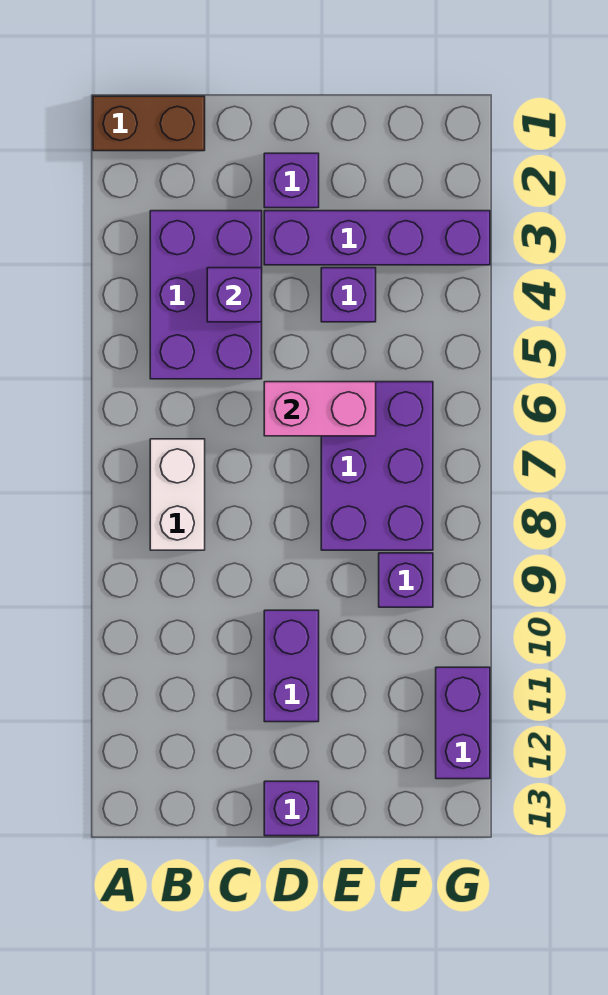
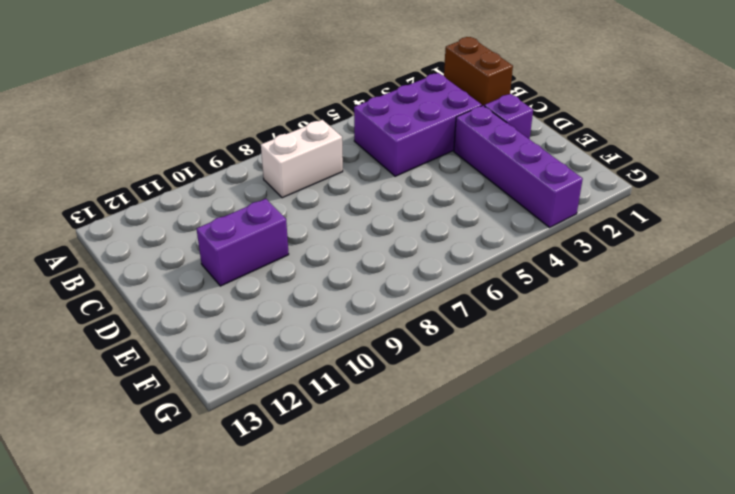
none -> purple 1x1 brick [264,781,319,836]
none -> purple 1x1 brick [321,268,376,322]
none -> purple 2x3 brick [321,382,433,550]

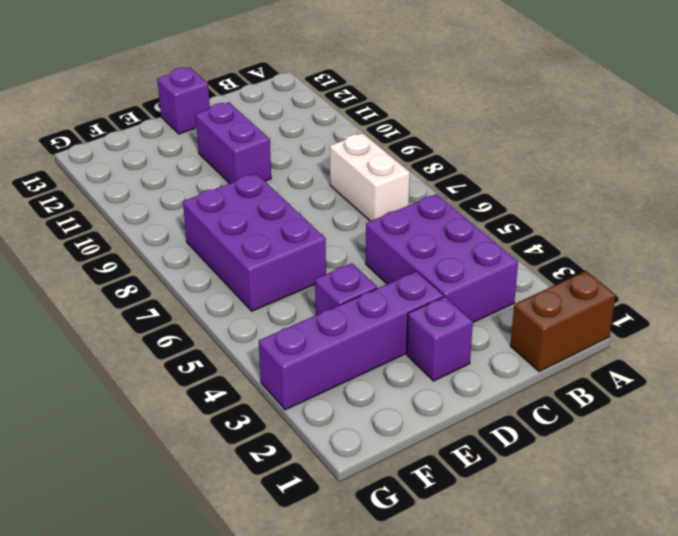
none -> purple 1x1 brick [379,553,433,607]
none -> purple 1x2 brick [436,667,490,779]
none -> purple 1x1 brick [207,268,262,322]

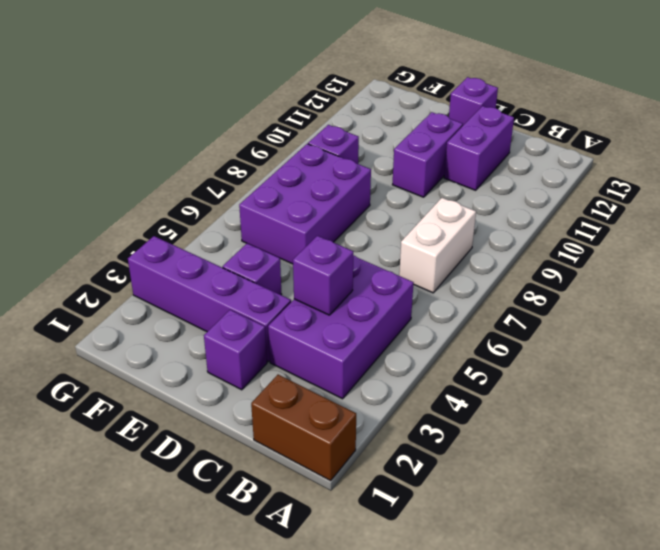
purple 1x2 brick [444,106,514,190] -> purple 1x2 brick moved to [436,667,490,779]
none -> pink 1x2 brick [264,382,376,436]

